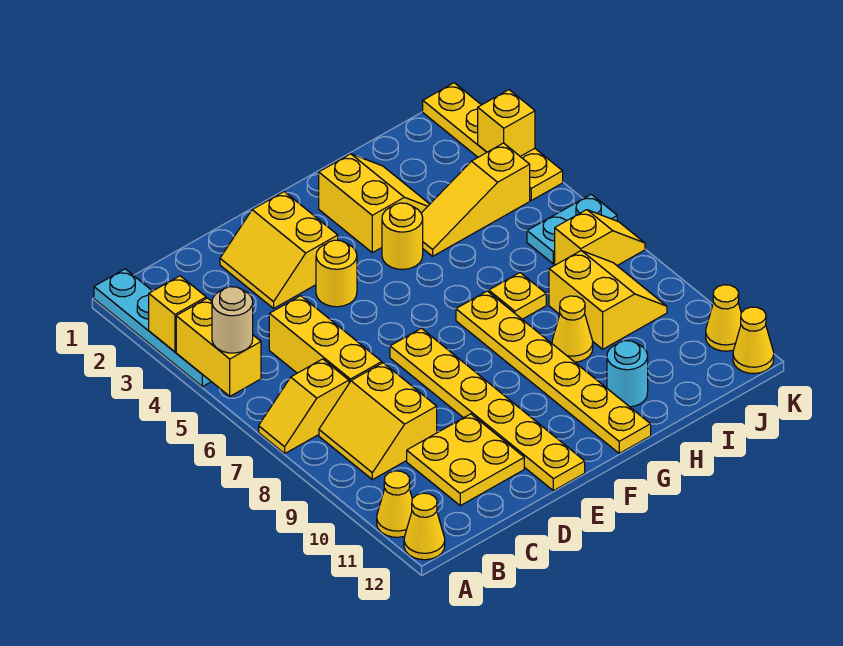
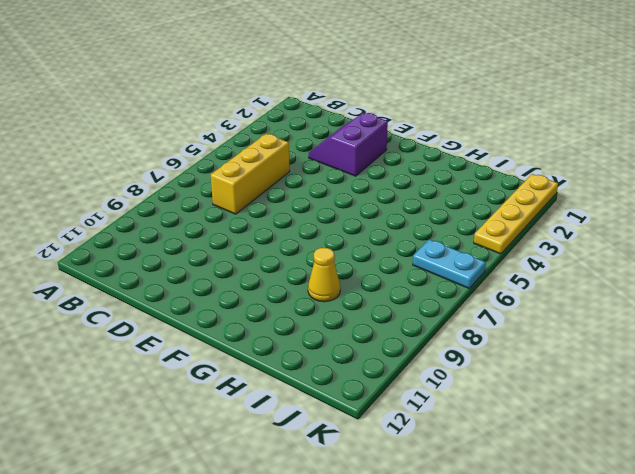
purple 2x2 slope [309,113,388,176] -> yellow 2x2 slope [220,192,338,308]
none -> cyan 1x4 plate [94,269,211,387]
none -> yellow 1x2 slope [259,359,349,453]
none -> yellow 1x1 cone [377,471,412,537]

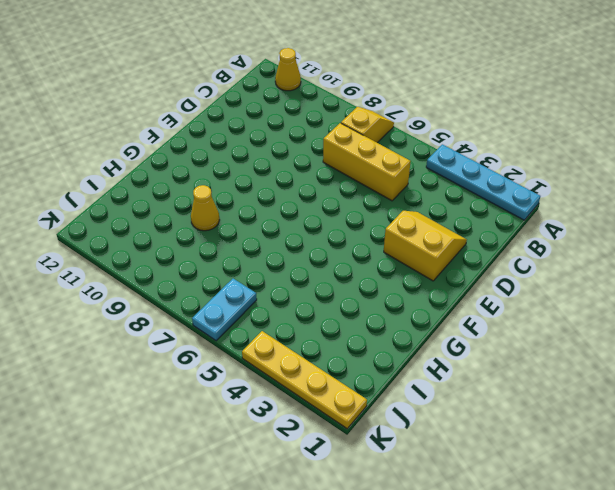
none -> yellow 1x1 cone [404,493,445,560]
none -> yellow 2x2 slope [319,363,437,480]
none -> yellow 2x2 plate [407,414,524,506]

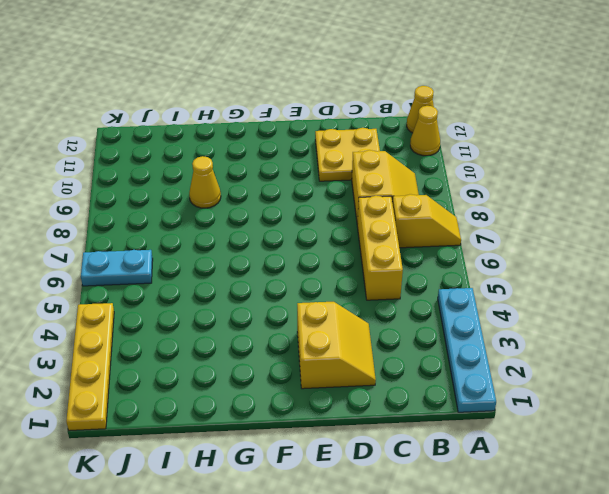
none -> yellow 1x1 round brick [316,240,357,307]
none -> yellow 1x6 plate [390,328,585,491]
none -> yellow 2x2 slope [319,154,430,253]

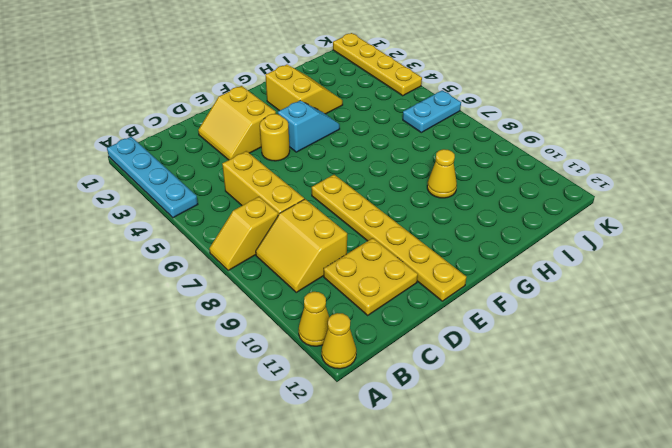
cyan 1x2 slope [278,101,340,152] -> yellow 1x1 round brick [382,203,423,269]
none -> yellow 1x6 plate [456,291,651,453]
none -> yellow 1x3 slope [421,143,530,256]
none -> yellow 1x1 plate [489,273,546,319]

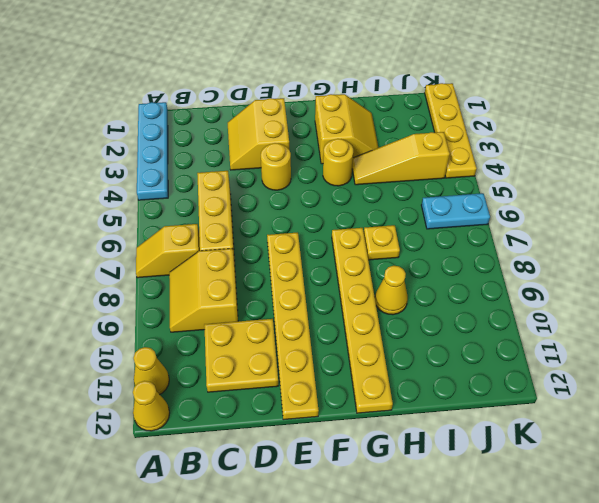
none -> cyan 1x1 round brick [607,341,648,407]
none -> yellow 2x2 slope [549,251,667,349]
none -> yellow 1x2 slope [555,210,645,265]

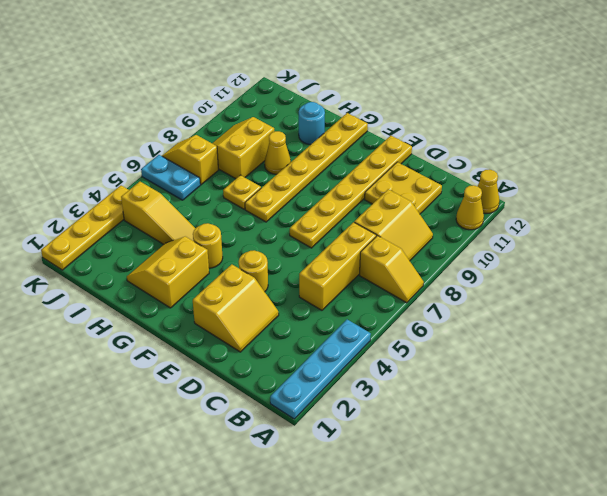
none -> yellow 1x1 cone [706,285,741,351]
none -> yellow 1x1 cone [733,307,774,374]
none -> yellow 1x1 brick [149,276,206,352]

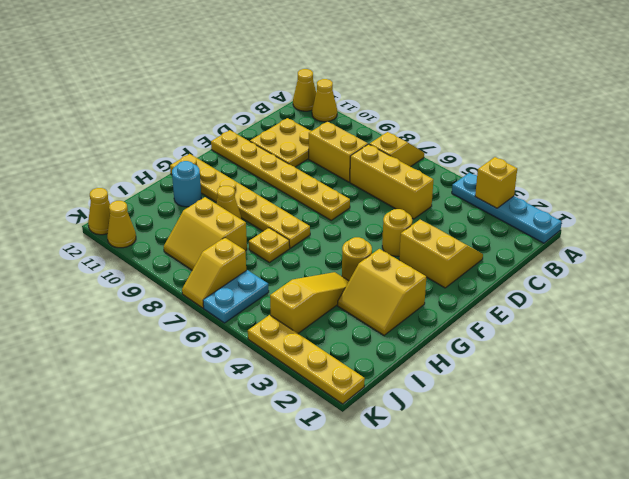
none -> yellow 1x2 brick [176,298,261,396]
none -> yellow 1x1 brick [478,90,535,156]
none -> tan 1x1 round brick [212,287,253,353]

